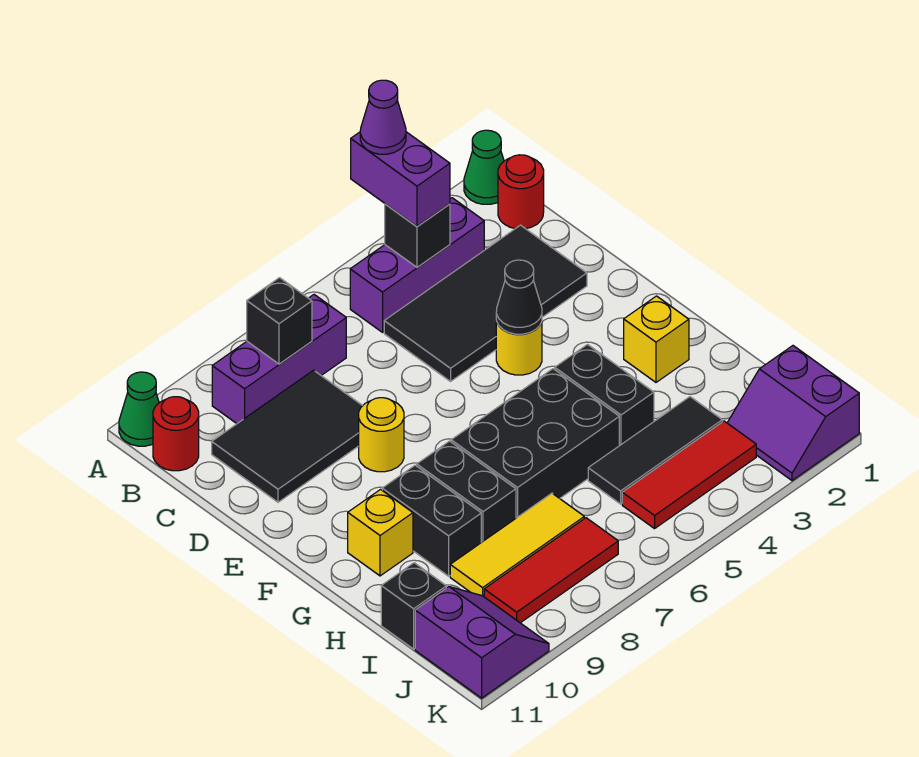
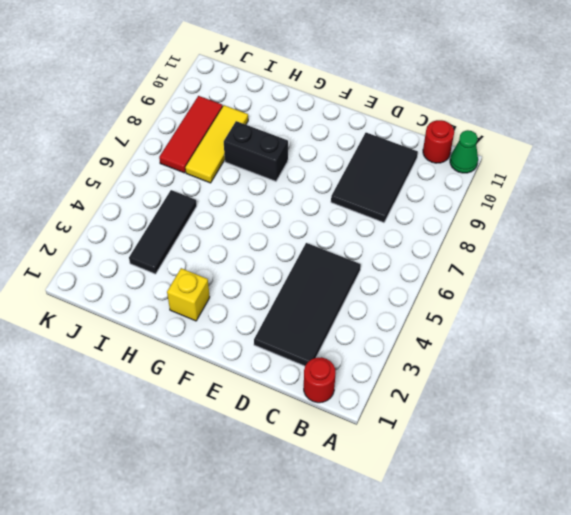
none -> green 1x1 cone [464,130,504,204]
none -> purple 1x3 brick [350,198,484,332]
none -> purple 1x3 brick [212,295,346,424]

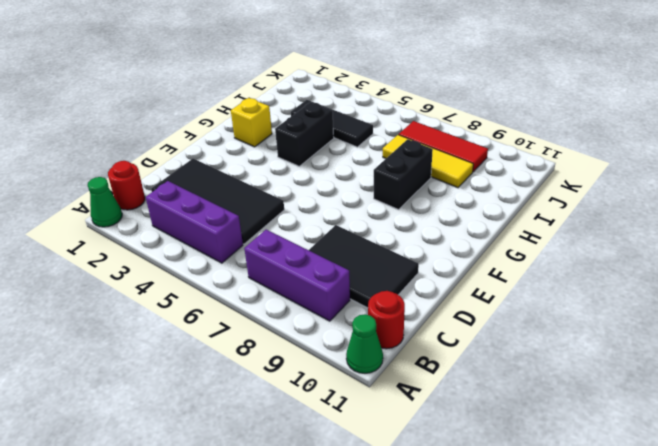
none -> yellow 1x1 round brick [496,321,542,375]
none -> yellow 1x1 round brick [359,398,404,472]
none -> black 2x3 brick [451,369,619,518]

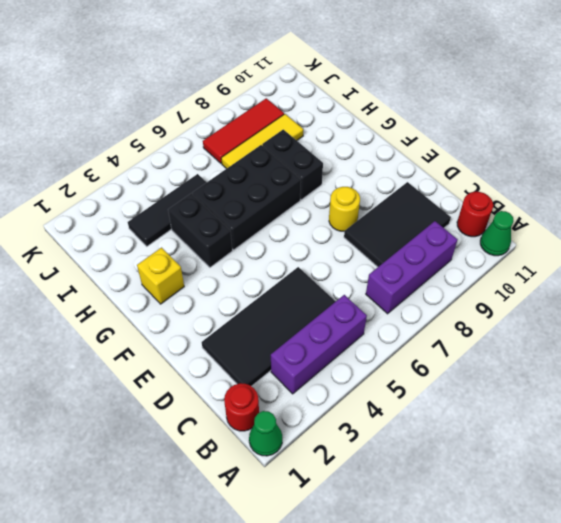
none -> yellow 1x1 round brick [496,321,542,375]
none -> black 1x2 brick [382,465,481,576]
none -> yellow 1x1 brick [348,489,413,576]

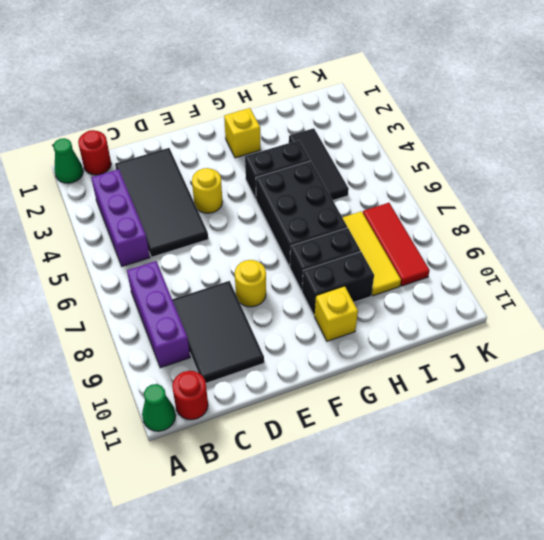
none -> black 1x1 brick [381,563,446,649]
none -> purple 2x2 slope [727,346,859,481]
none -> red 1x3 tile [622,421,756,529]

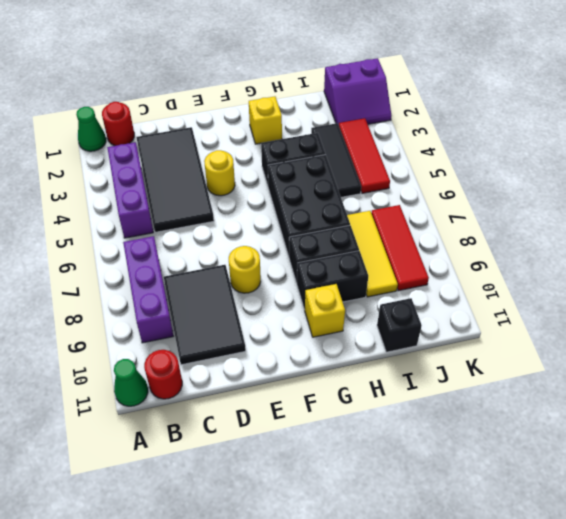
none -> purple 2x2 slope [415,587,549,698]
none -> black 1x1 brick [385,204,450,267]
none -> black 1x1 brick [247,278,312,364]

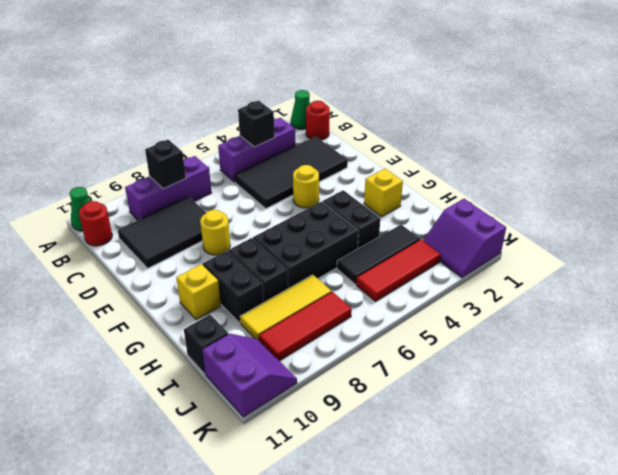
none -> black 1x1 cone [496,260,542,334]
none -> purple 1x2 brick [351,132,450,227]
none -> purple 1x1 cone [360,80,406,154]

